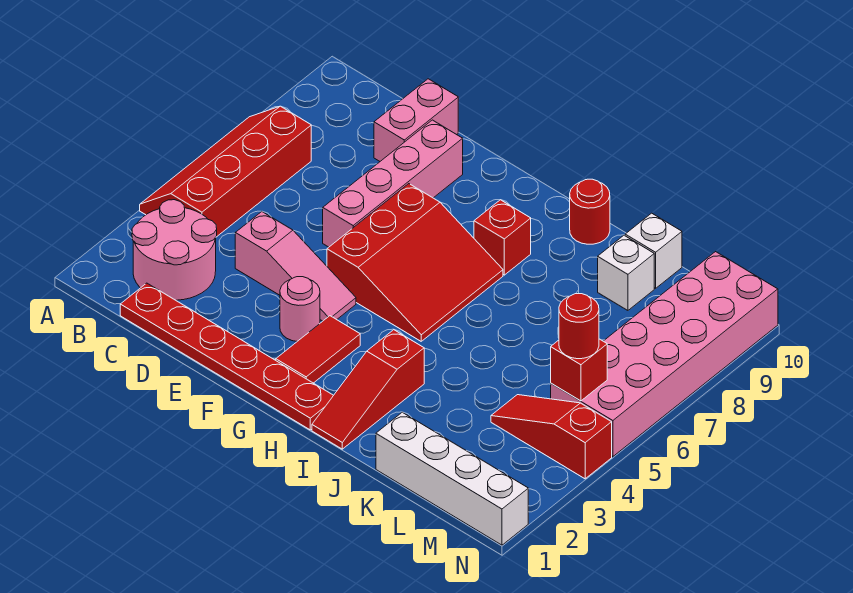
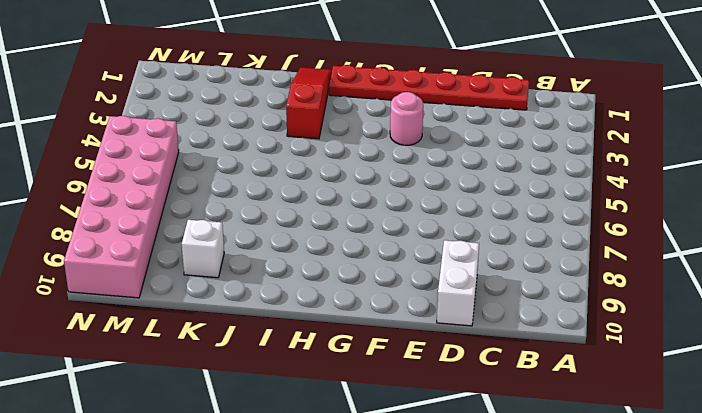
white 1x2 brick [437,240,479,326] -> pink 1x2 brick [374,79,458,161]
none -> red 2x4 slope [140,106,311,237]
none -> pink 2x2 round brick [132,200,217,300]
none -> pink 1x3 slope [235,212,356,321]

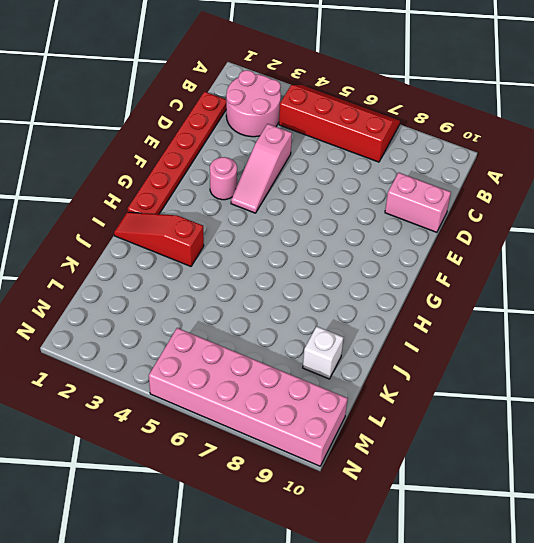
none -> pink 1x4 brick [323,120,463,247]
none -> red 3x3 slope [327,184,503,341]
none -> red 1x2 tile [276,316,360,383]

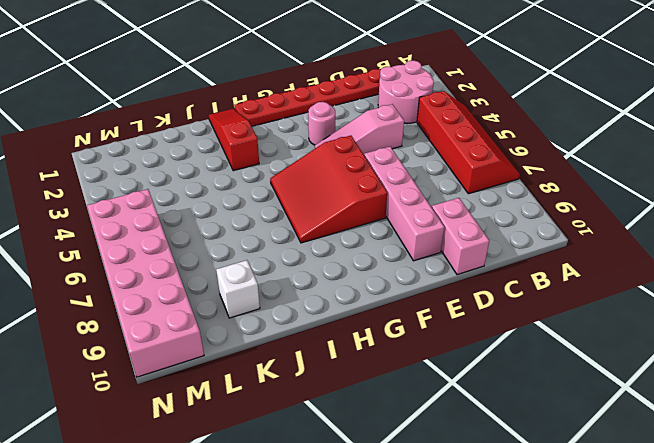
none -> red 1x2 tile [276,316,360,383]
none -> red 1x1 brick [474,200,531,275]
none -> red 1x1 round brick [570,179,610,244]

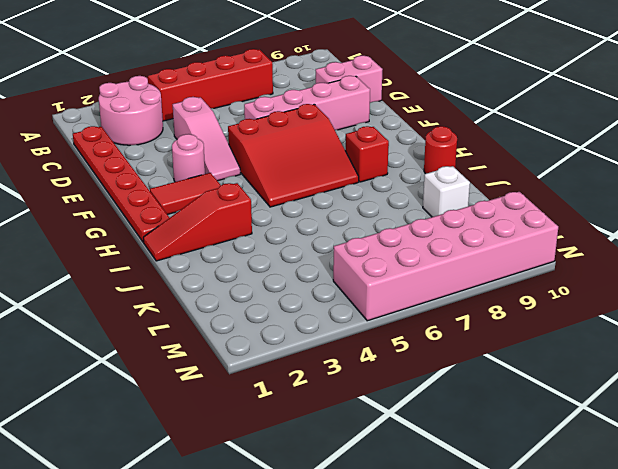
none -> white 1x4 brick [376,412,528,545]
none -> white 1x1 brick [625,213,682,288]
none -> red 1x3 slope [491,395,612,479]

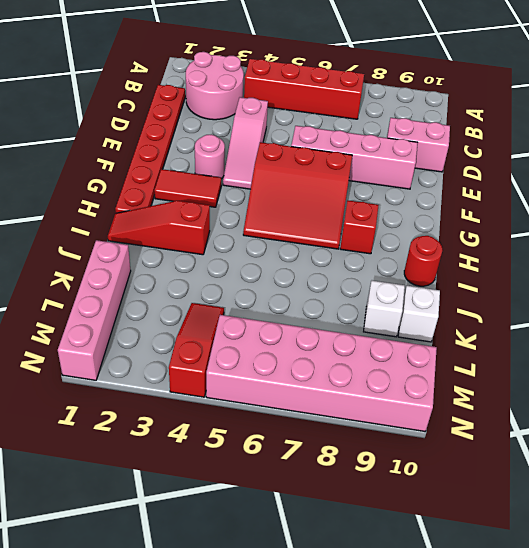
pink 1x4 brick [58,240,131,380] -> white 1x4 brick [376,412,528,545]
none -> red 1x1 brick [551,339,607,401]
none -> red 1x1 round brick [559,294,599,359]

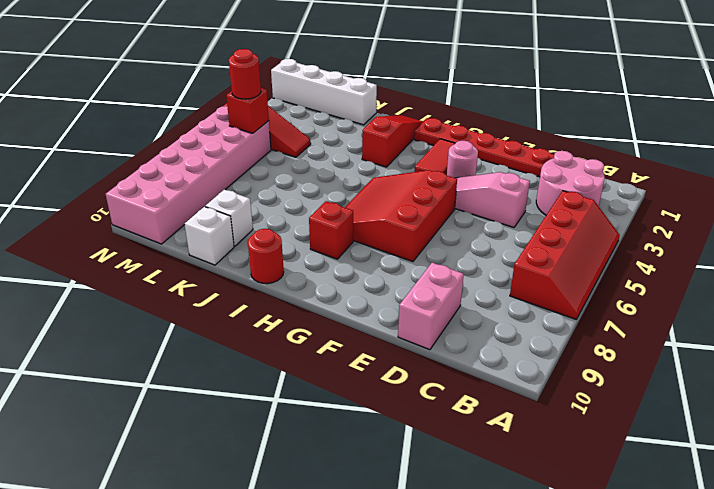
none -> pink 1x4 brick [323,120,463,247]

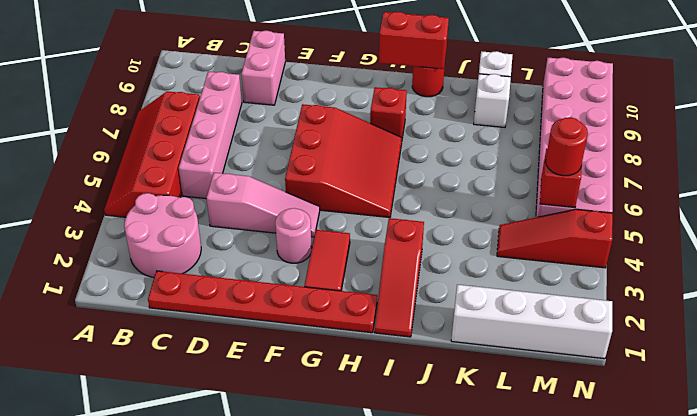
pink 1x4 brick [179,72,242,199] -> pink 1x4 brick moved to [323,120,463,247]
red 1x2 brick [379,12,449,69] -> none

